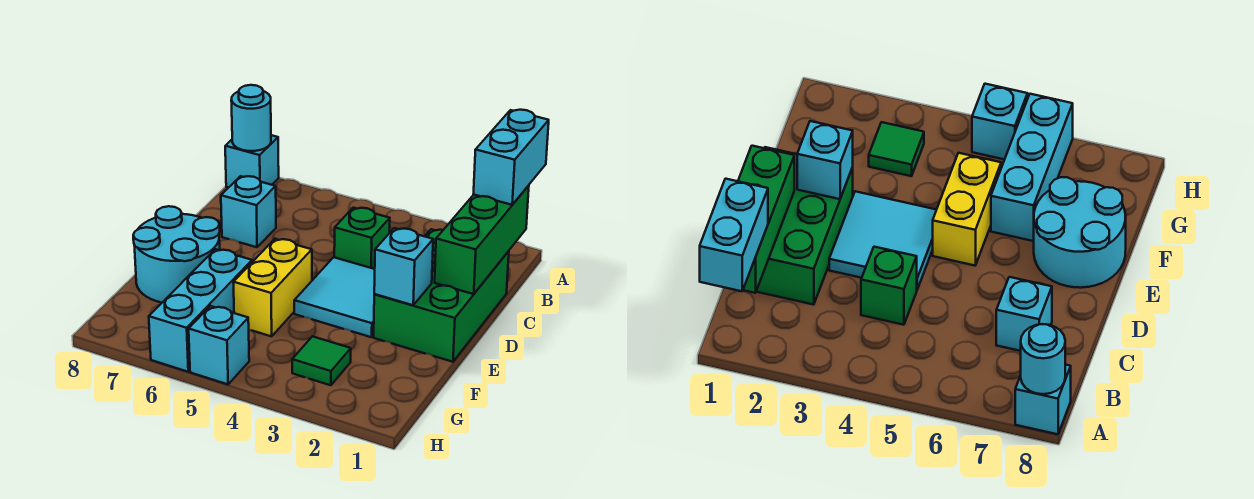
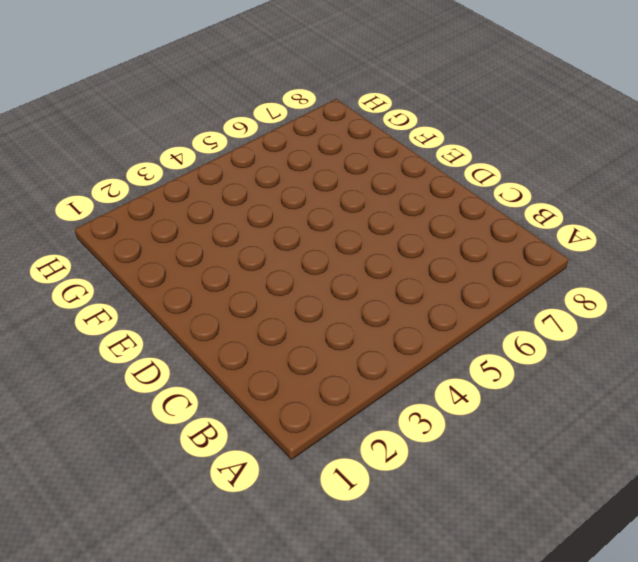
none -> cyan 1x1 brick [225,135,279,188]
none -> green 2x3 brick [374,229,509,362]
none -> green 1x1 brick [334,208,390,269]

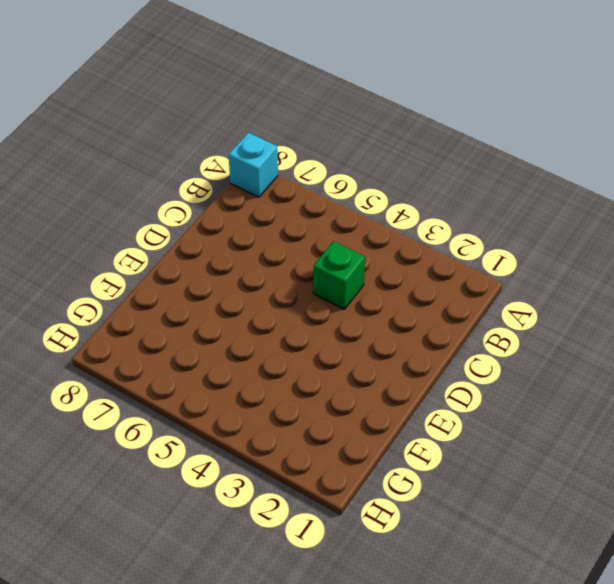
none -> green 2x3 brick [374,229,509,362]
none -> cyan 1x1 brick [221,176,276,247]
none -> cyan 2x2 tile [294,257,375,337]

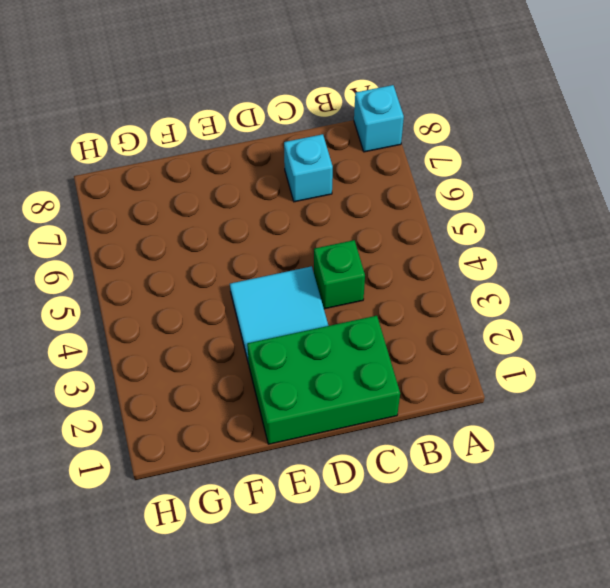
none -> yellow 1x2 brick [233,239,312,336]
none -> cyan 2x2 round brick [133,206,220,303]
none -> cyan 1x3 brick [149,249,252,372]

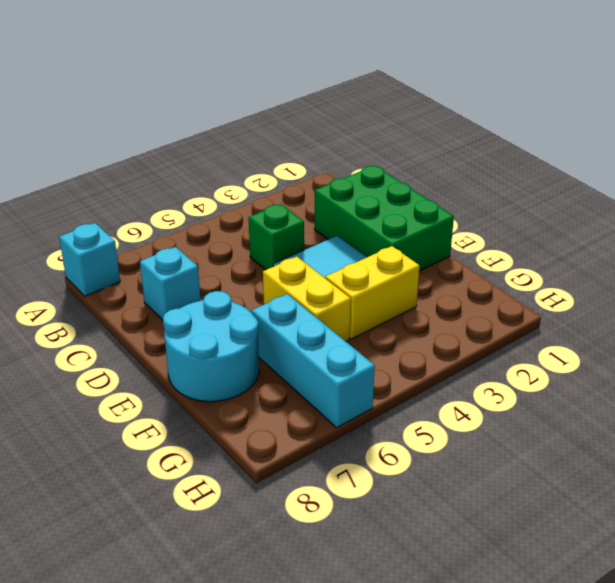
yellow 1x2 brick [325,246,420,339] -> none
none -> green 1x1 tile [292,336,351,385]
none -> cyan 1x1 brick [189,306,249,384]
none -> cyan 1x1 round brick [231,85,271,151]

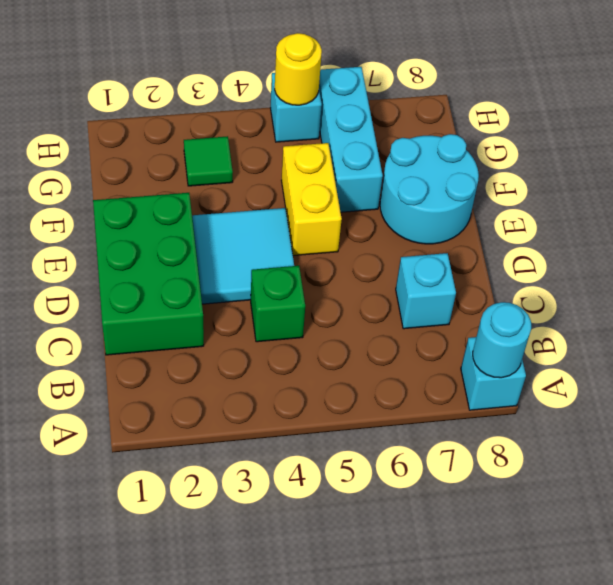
yellow 1x1 round brick [275,33,322,105] -> none
none -> green 1x3 brick [435,185,529,294]
none -> cyan 1x1 brick [374,228,433,305]
none -> cyan 1x2 brick [474,110,549,205]

